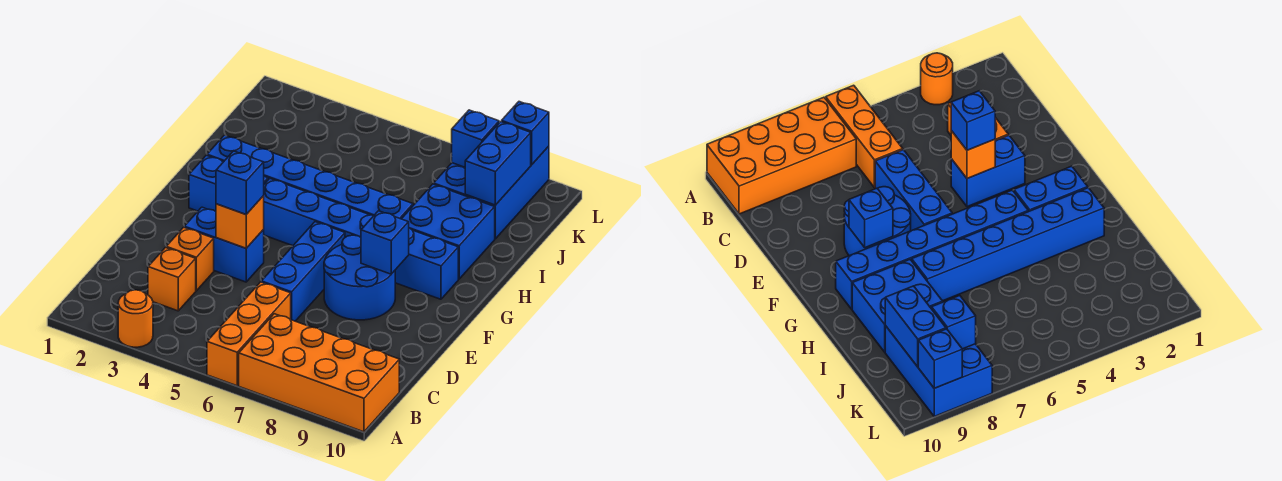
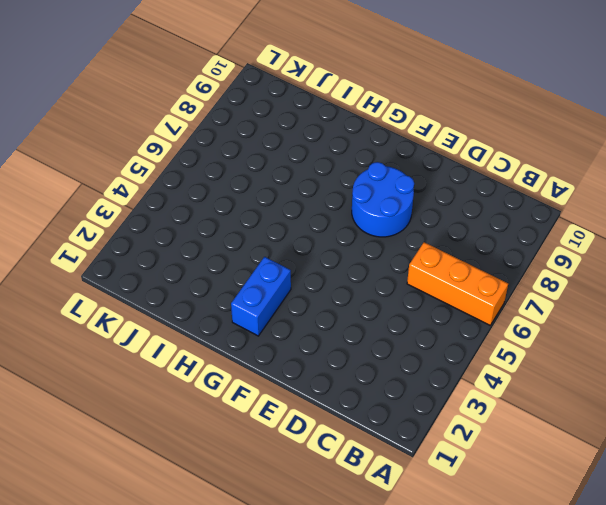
none -> orange 1x1 round brick [118,290,153,347]
none -> orange 2x4 brick [239,314,399,432]
none -> orange 1x1 brick [148,248,196,311]

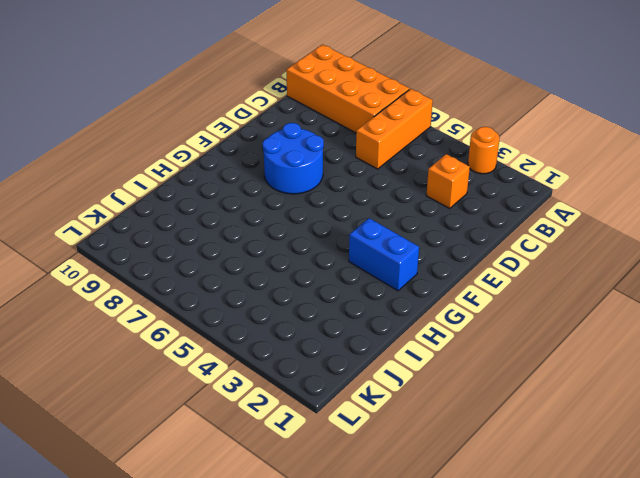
none -> orange 1x1 brick [166,227,214,291]
none -> blue 1x3 brick [261,222,345,321]
none -> blue 1x2 brick [184,207,264,282]

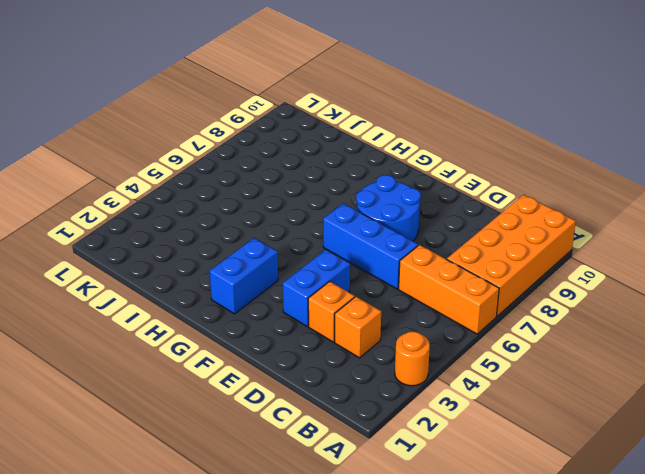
none -> blue 1x6 brick [263,178,458,299]
none -> blue 1x6 brick [207,135,413,219]
none -> blue 2x2 brick [402,184,495,279]

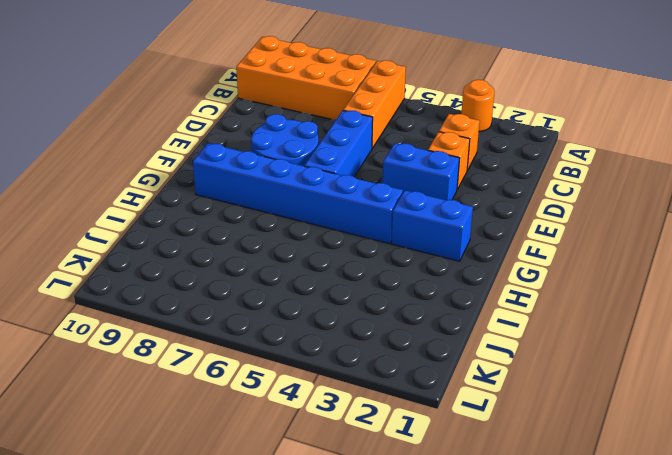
none -> blue 1x6 brick [207,135,413,219]
none -> blue 2x2 brick [402,184,495,279]
none -> blue 2x3 brick [434,146,549,239]

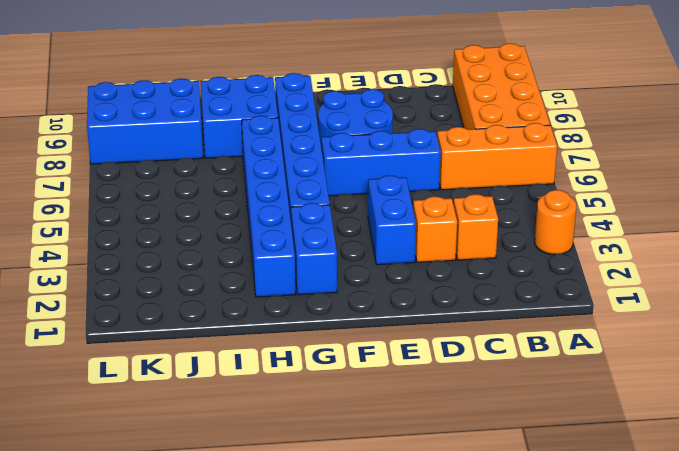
none -> orange 1x1 brick [216,196,264,248]
none -> blue 1x1 brick [361,211,409,274]
none -> blue 1x2 brick [465,122,531,205]

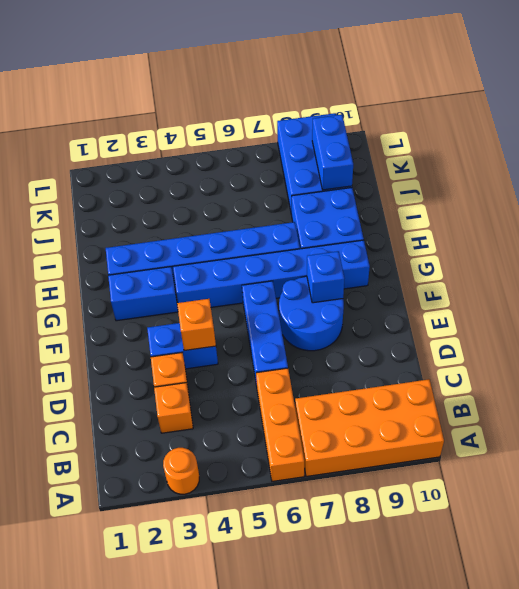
none -> blue 1x1 brick [452,110,499,167]
none -> blue 1x1 brick [502,102,549,165]
none -> blue 1x1 brick [216,151,264,214]

